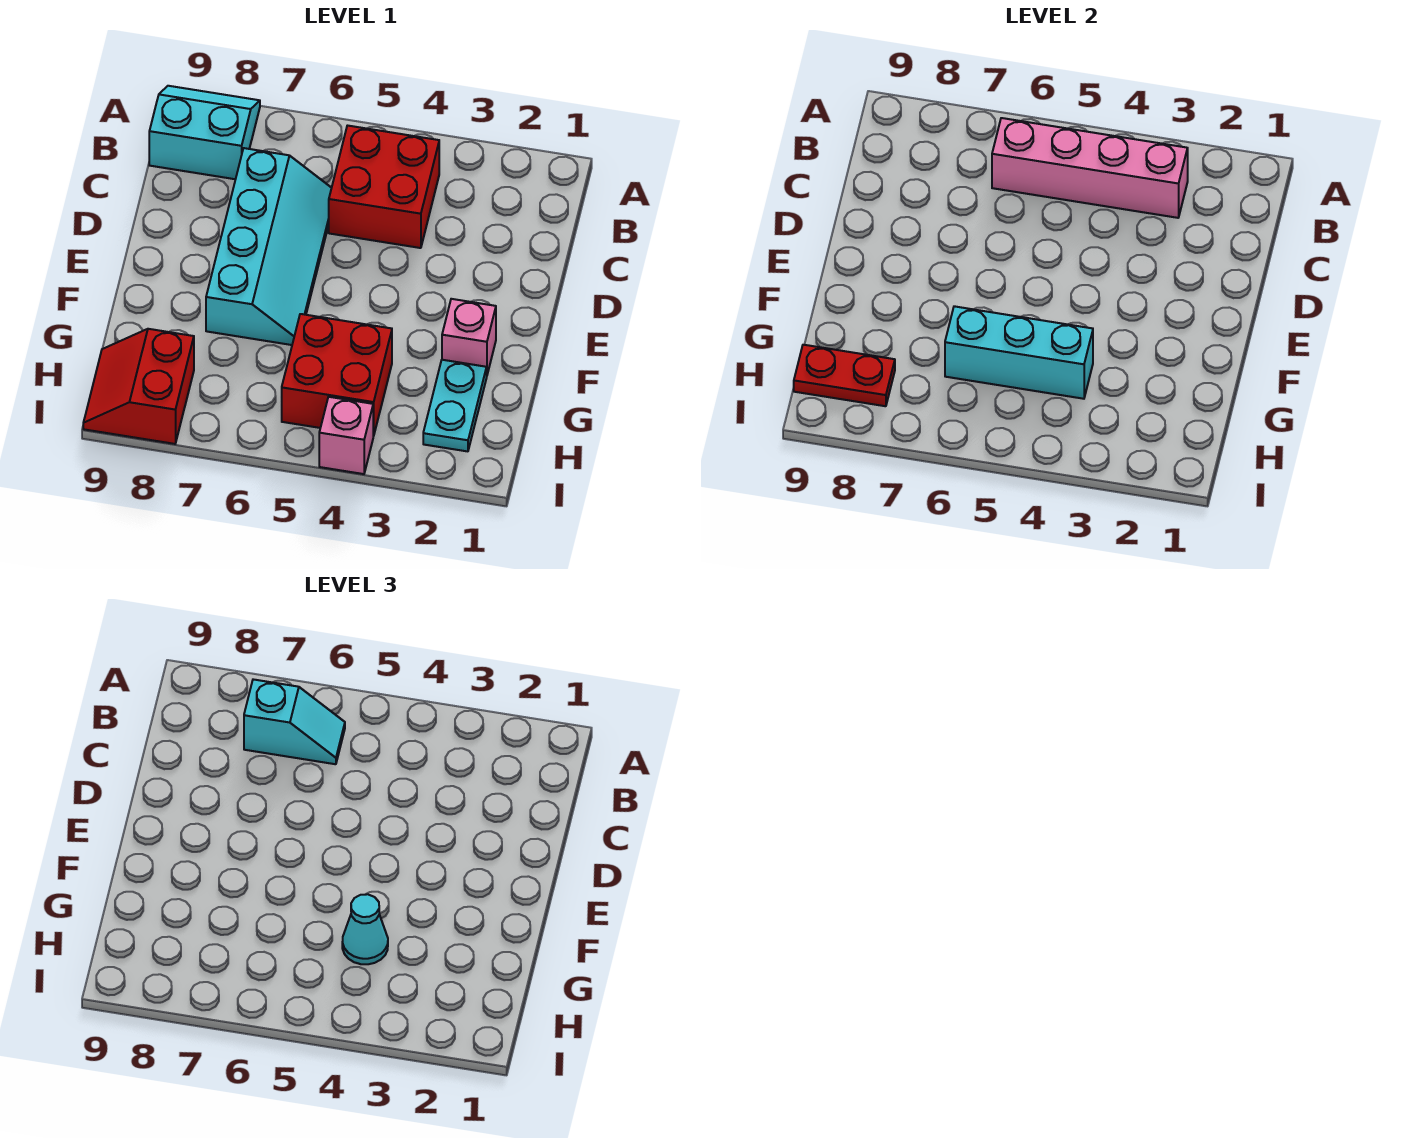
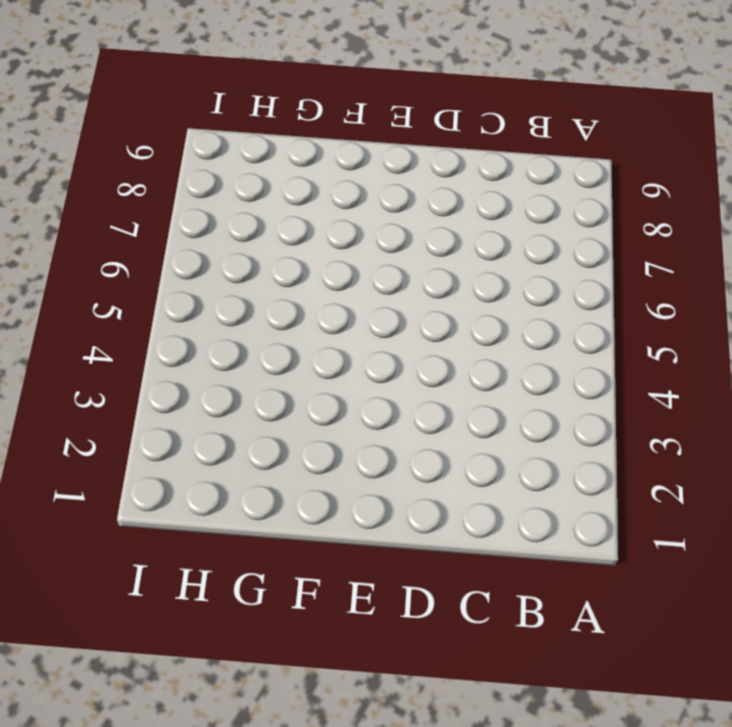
none -> cyan 2x2 slope [149,86,260,179]
none -> red 2x2 brick [329,126,439,248]
none -> cyan 2x4 slope [206,148,331,345]

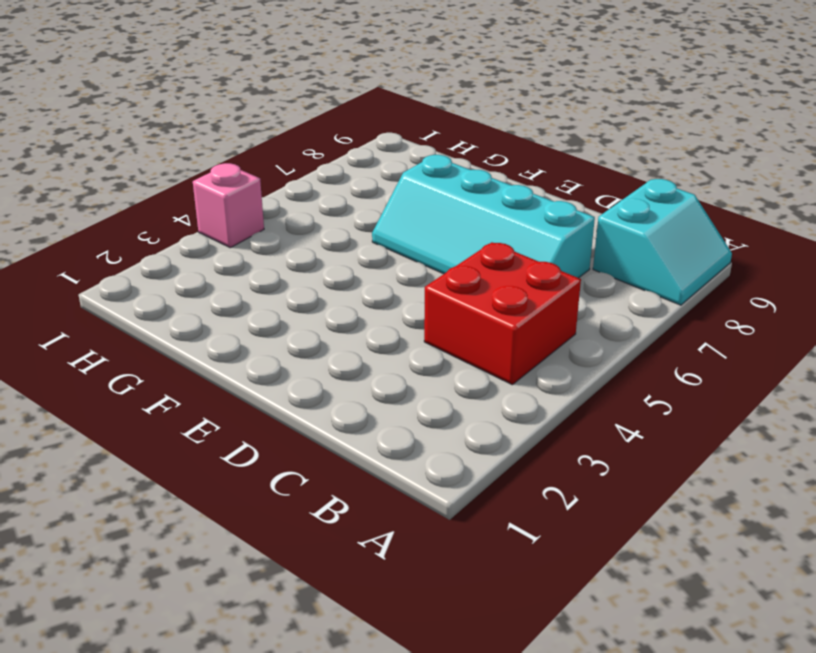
none -> pink 1x1 brick [442,299,496,374]
none -> cyan 1x2 plate [423,360,487,451]
none -> red 2x2 brick [282,314,392,436]

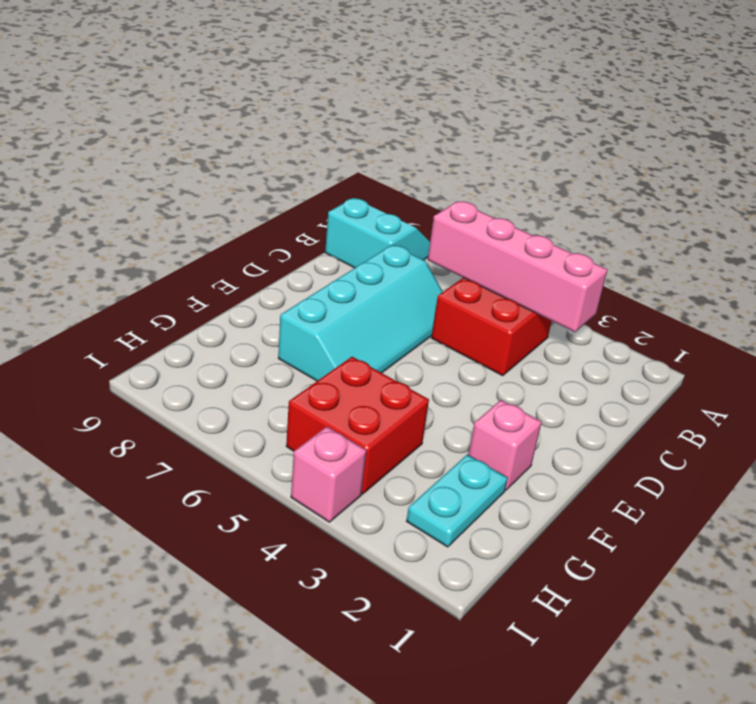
none -> red 2x2 slope [83,329,194,444]
none -> cyan 1x3 brick [945,306,1093,399]
none -> red 1x2 plate [794,345,895,406]

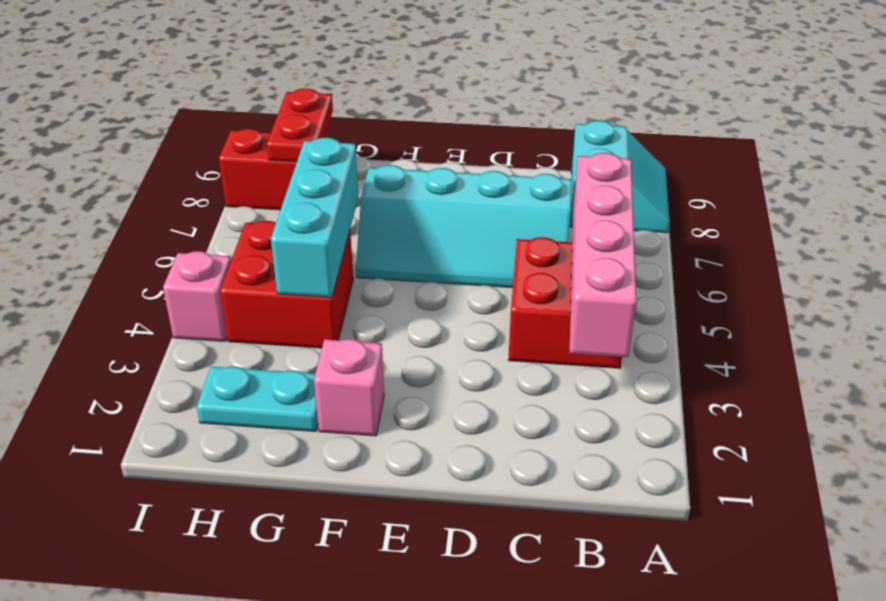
none -> cyan 1x2 slope [244,679,345,764]
none -> cyan 1x1 cone [342,894,388,964]

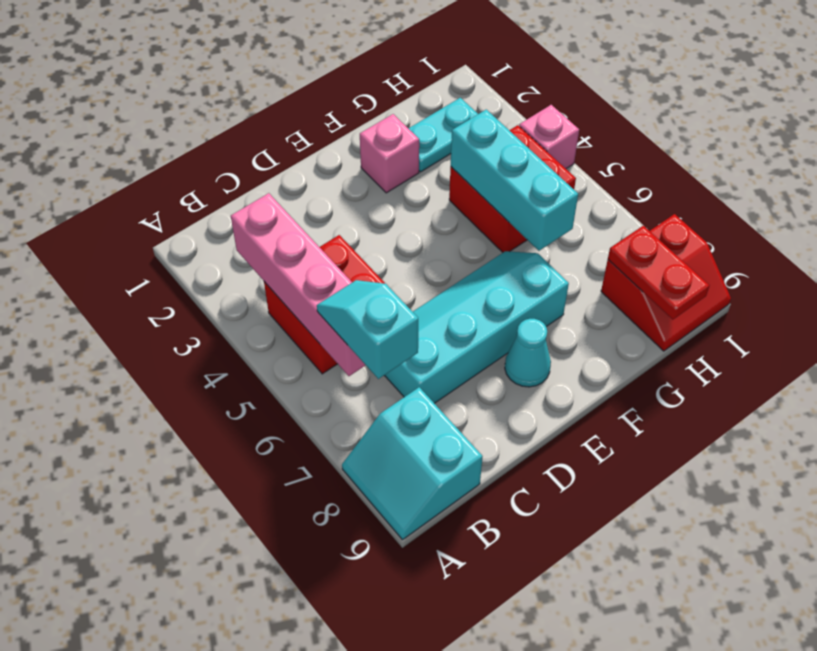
cyan 1x1 cone [505,319,551,387] -> cyan 1x1 cone moved to [342,894,388,964]

